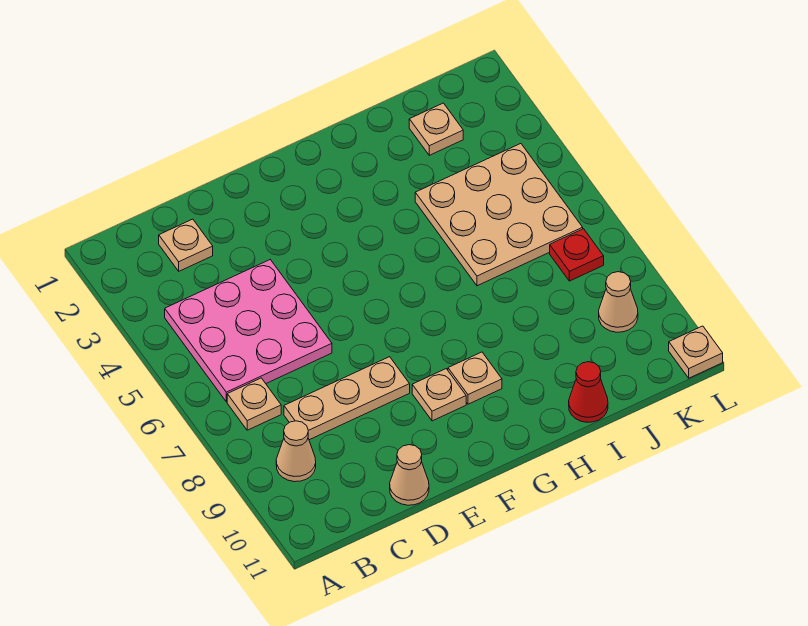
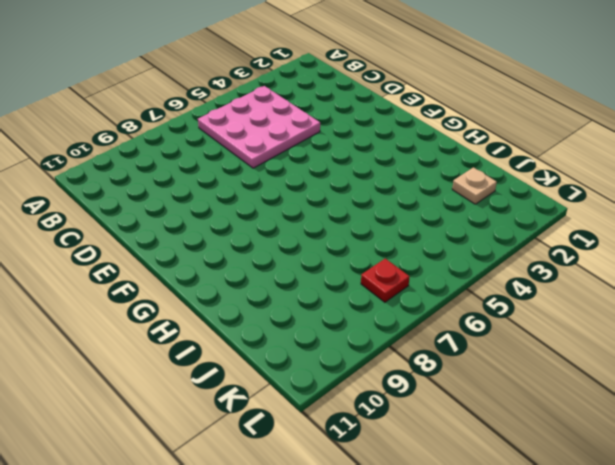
none -> tan 1x1 plate [227,378,281,430]
none -> tan 1x1 cone [276,421,316,482]
none -> tan 1x1 plate [159,219,213,271]

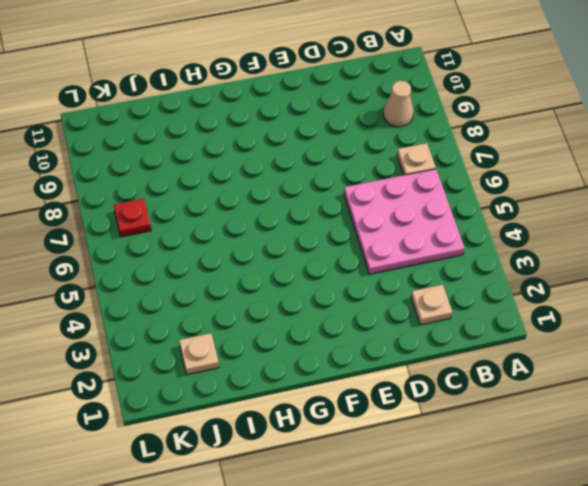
none -> tan 1x3 plate [284,357,410,440]
none -> tan 1x1 cone [390,445,429,505]
none -> tan 1x1 plate [412,369,466,421]

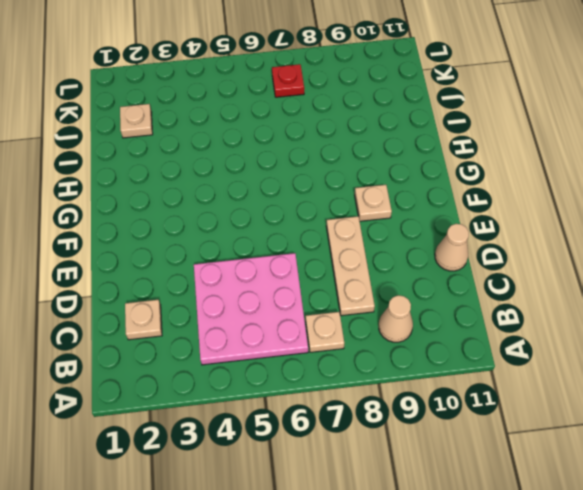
none -> tan 1x1 plate [448,352,502,404]
none -> tan 3x3 plate [415,144,583,286]
none -> red 1x1 cone [569,362,608,422]

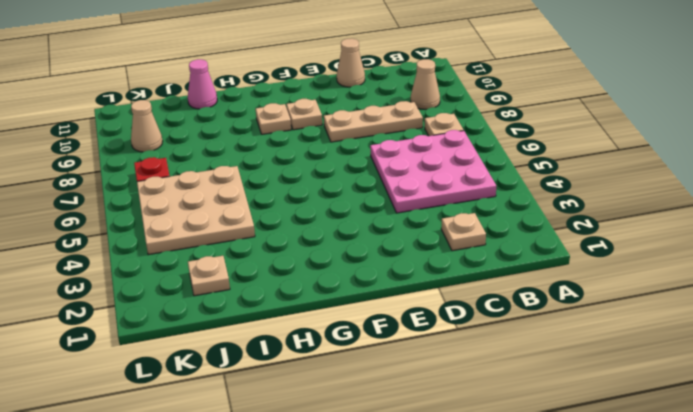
pink 1x1 cone [188,59,217,109] -> red 1x1 cone [569,362,608,422]
none -> tan 1x1 plate [669,326,723,378]

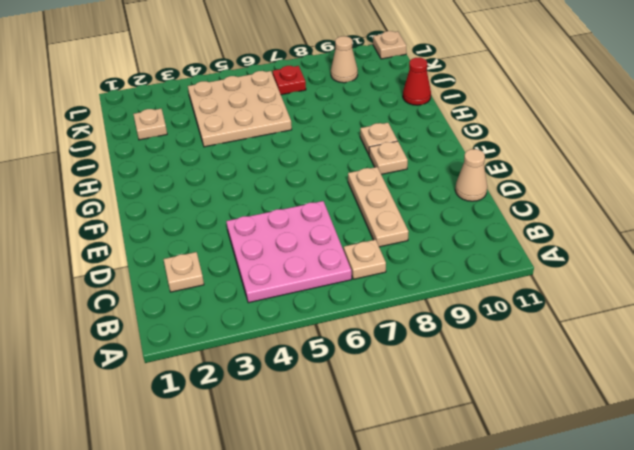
none -> tan 1x1 cone [276,421,316,482]

